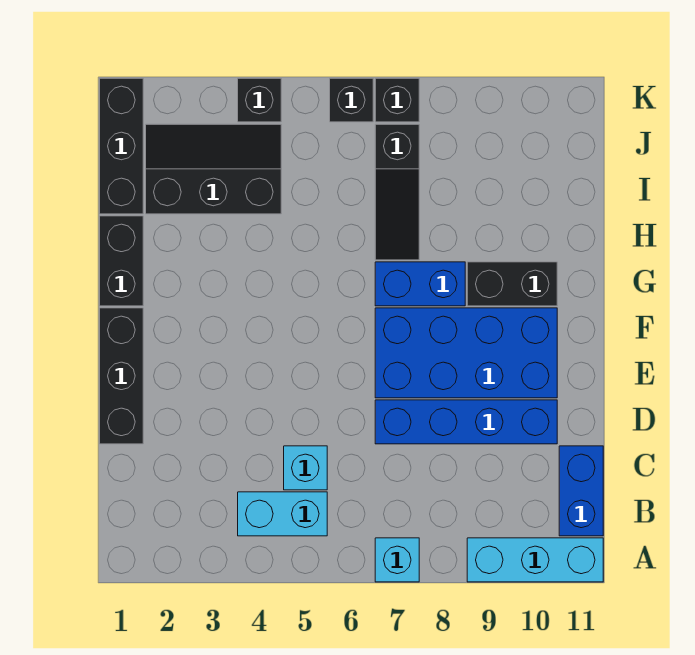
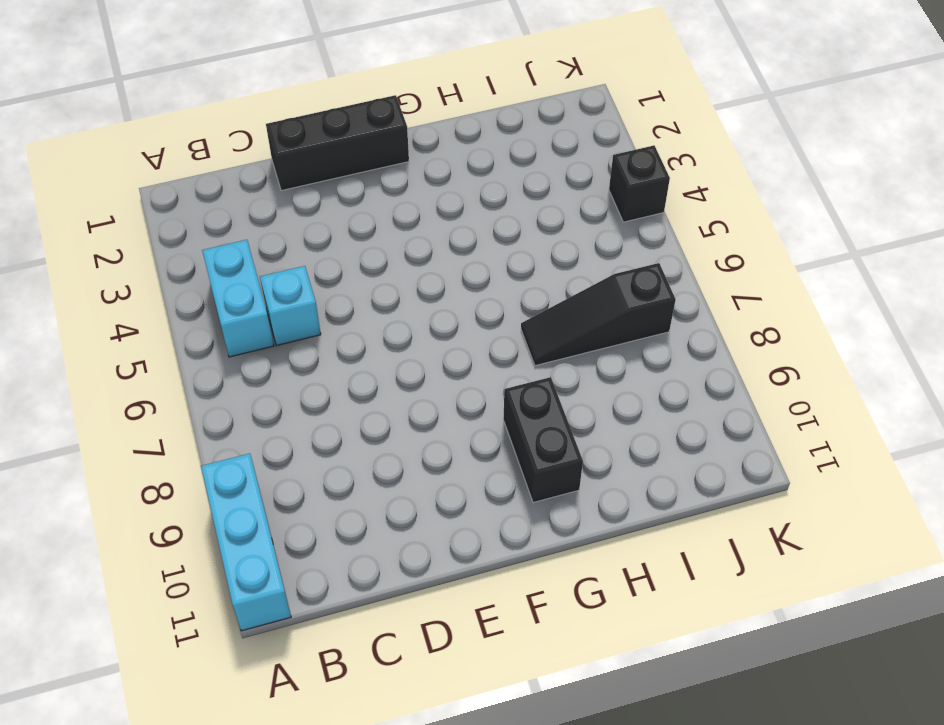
none -> cyan 1x1 brick [375,538,419,582]
none -> blue 1x2 brick [559,446,603,536]
none -> blue 1x4 brick [375,400,557,444]

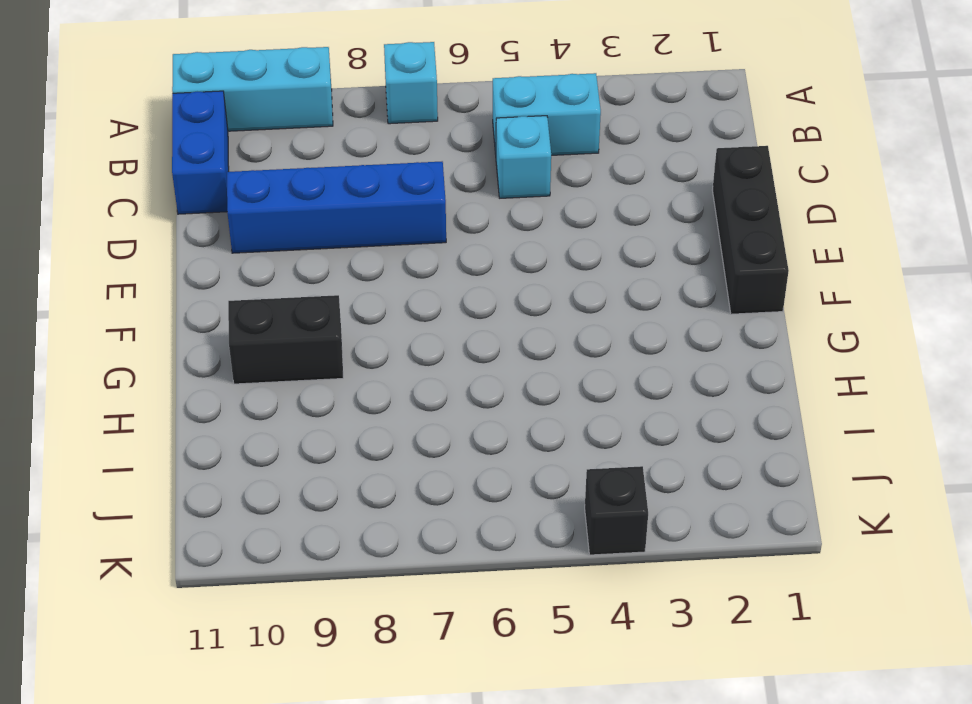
none -> blue 2x4 brick [375,308,557,398]
none -> black 1x2 brick [100,216,143,306]
none -> blue 1x2 brick [375,262,465,306]

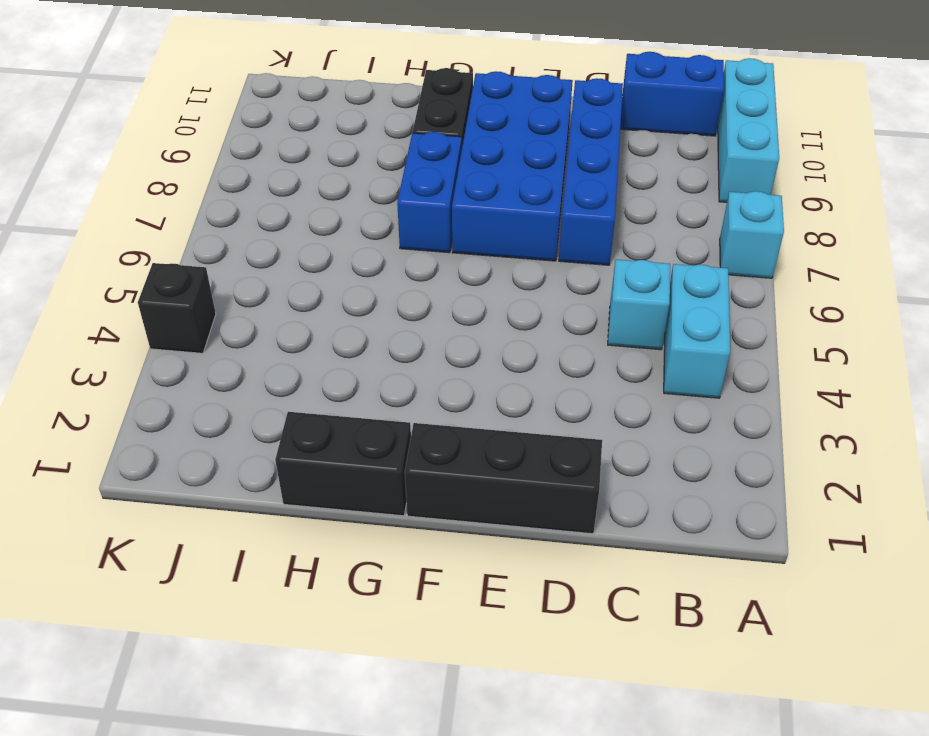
none -> black 1x3 slope [375,124,419,260]
none -> black 1x3 brick [100,78,143,214]
none -> black 2x3 slope [146,124,281,214]

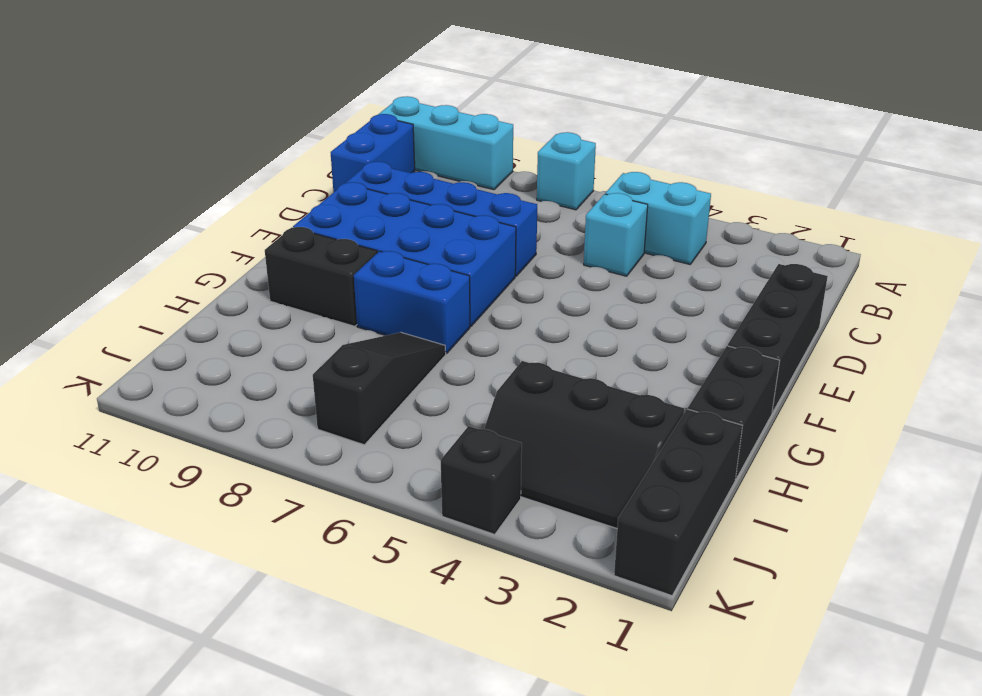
none -> black 1x1 brick [330,78,373,122]
none -> black 1x1 brick [375,78,419,122]

